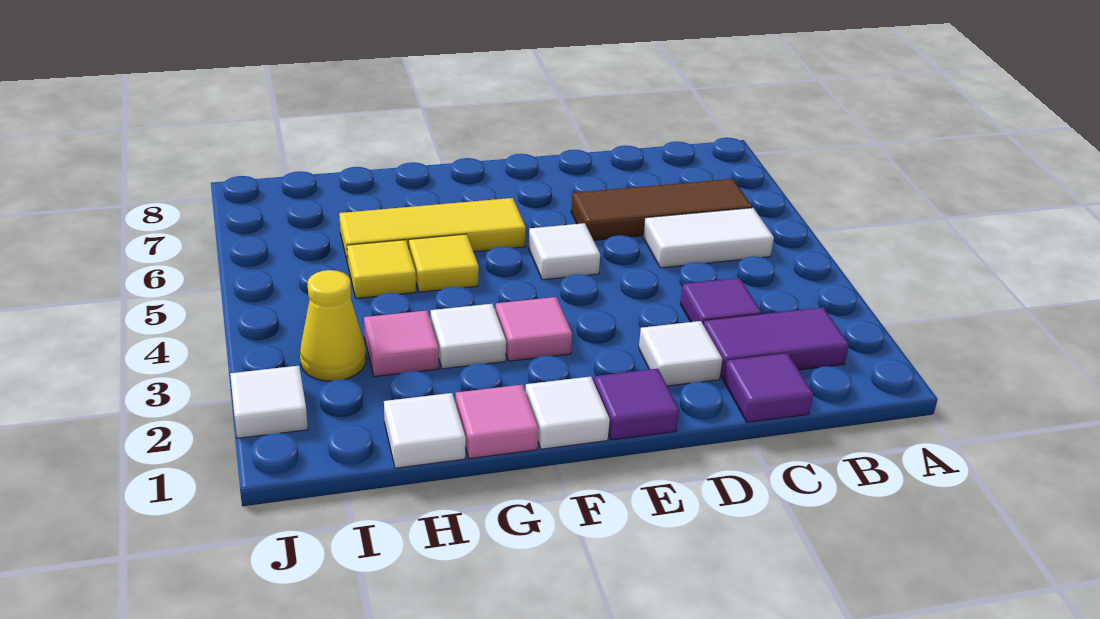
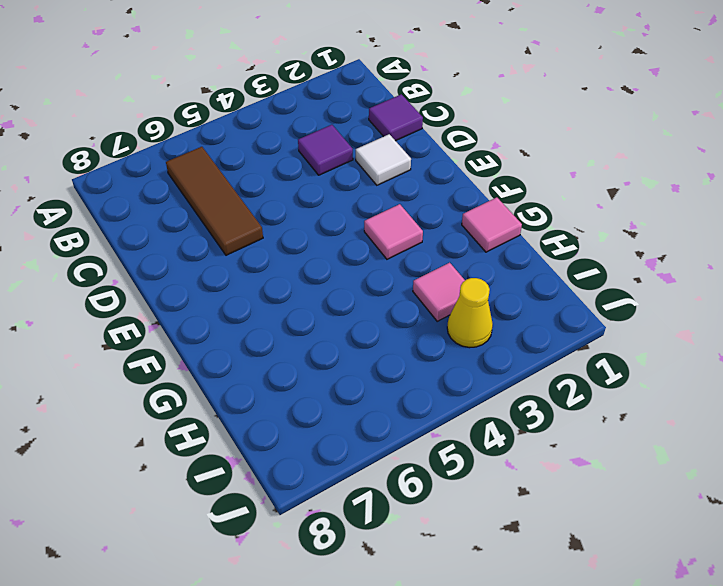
none -> purple 1x2 tile [703,307,849,379]
none -> white 1x2 tile [643,208,774,268]
none -> purple 1x1 tile [594,369,679,440]

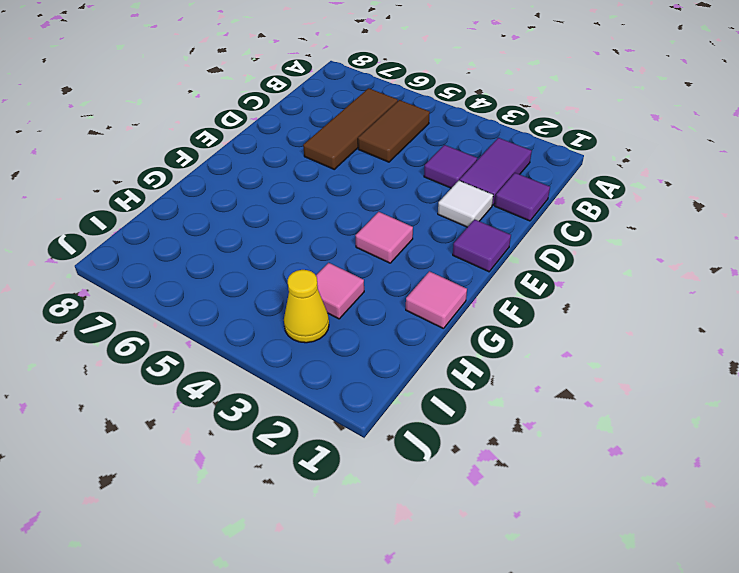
brown 1x2 tile [358,100,430,162] -> white 1x2 tile [643,208,774,268]
none -> white 1x1 tile [528,223,600,280]
none -> white 1x1 tile [525,377,610,449]
none -> yellow 1x3 tile [339,198,526,263]

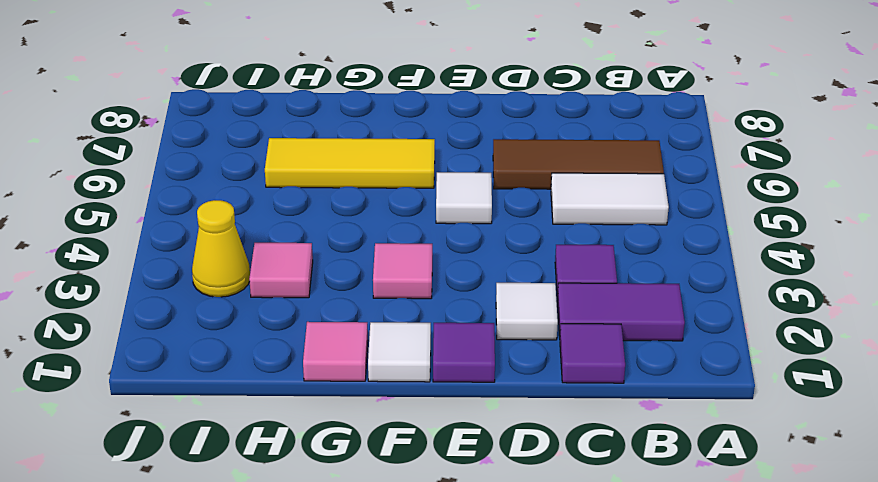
none -> white 1x1 tile [431,304,506,369]
none -> yellow 1x1 tile [409,234,479,292]
none -> white 1x1 tile [384,393,466,468]

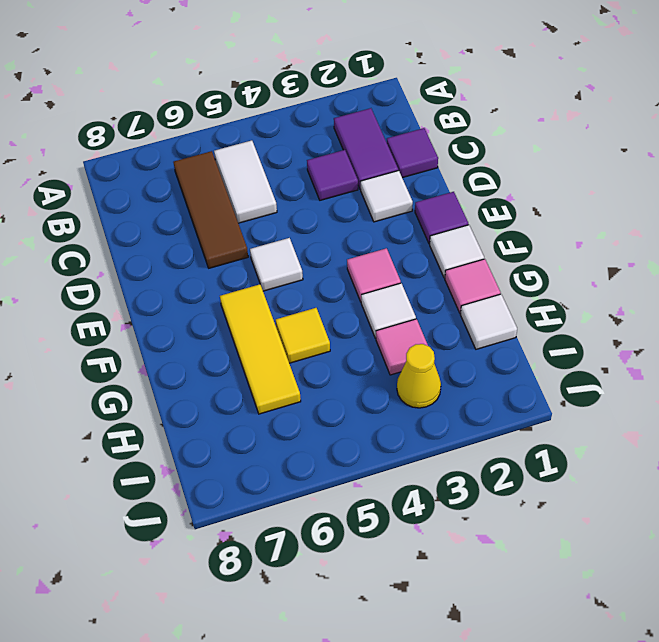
none -> yellow 1x1 tile [347,240,416,298]
none -> white 1x1 tile [230,366,308,438]

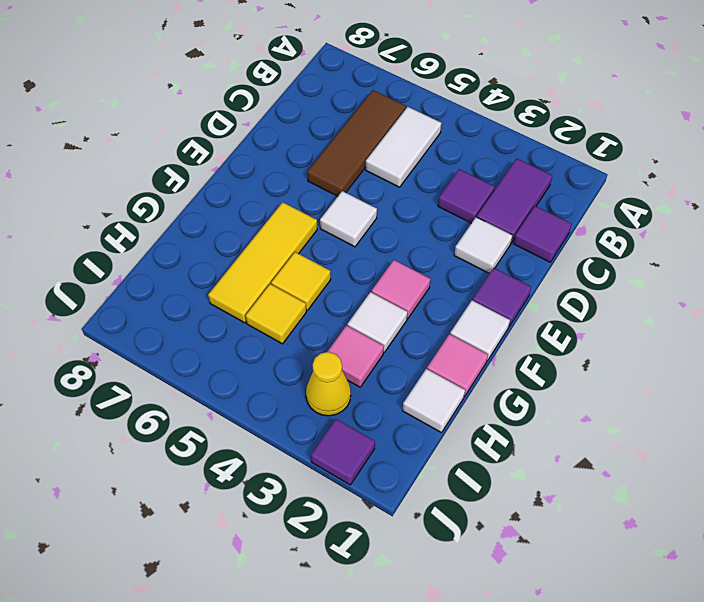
purple 1x1 tile [311,419,375,485] -> white 1x1 tile [230,366,308,438]

